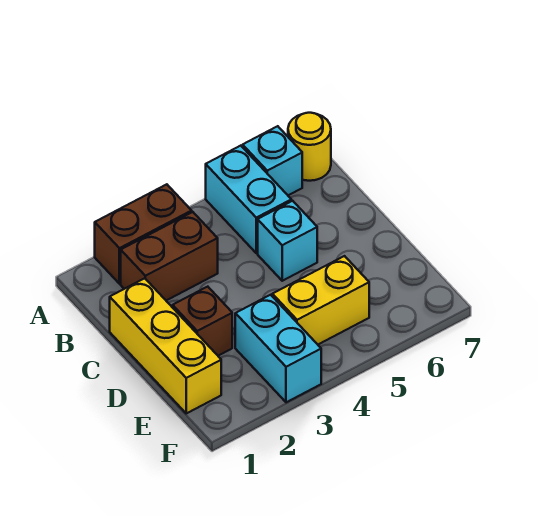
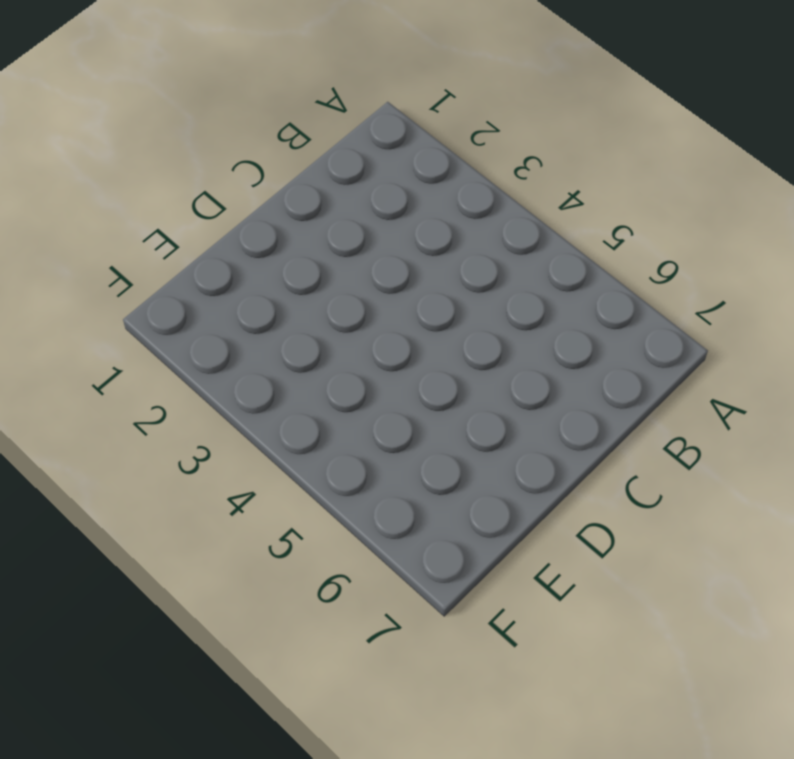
none -> brown 1x2 brick [95,184,192,284]
none -> cyan 1x2 brick [206,146,291,253]

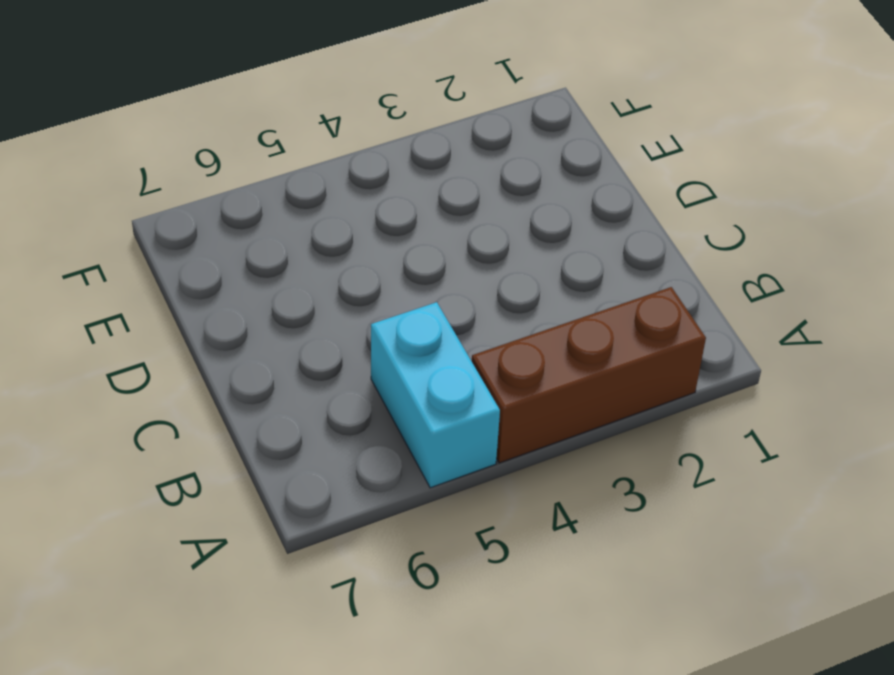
brown 1x3 brick [472,287,706,463] -> brown 1x2 brick [95,184,192,284]
none -> cyan 1x1 brick [243,126,302,195]
none -> yellow 1x1 round brick [288,113,331,181]

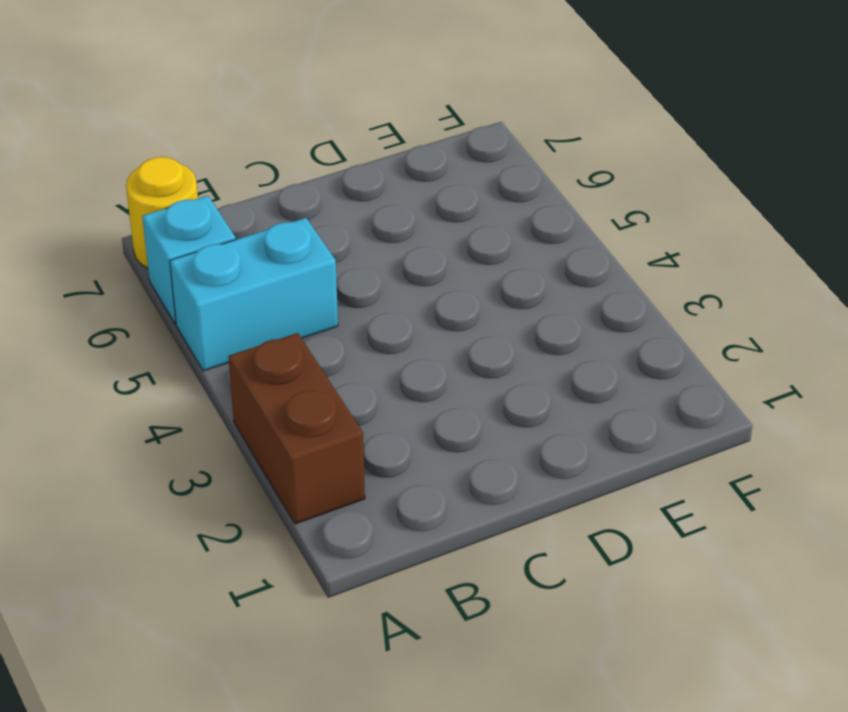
none -> brown 1x2 brick [121,212,218,301]
none -> yellow 1x3 brick [110,278,221,413]

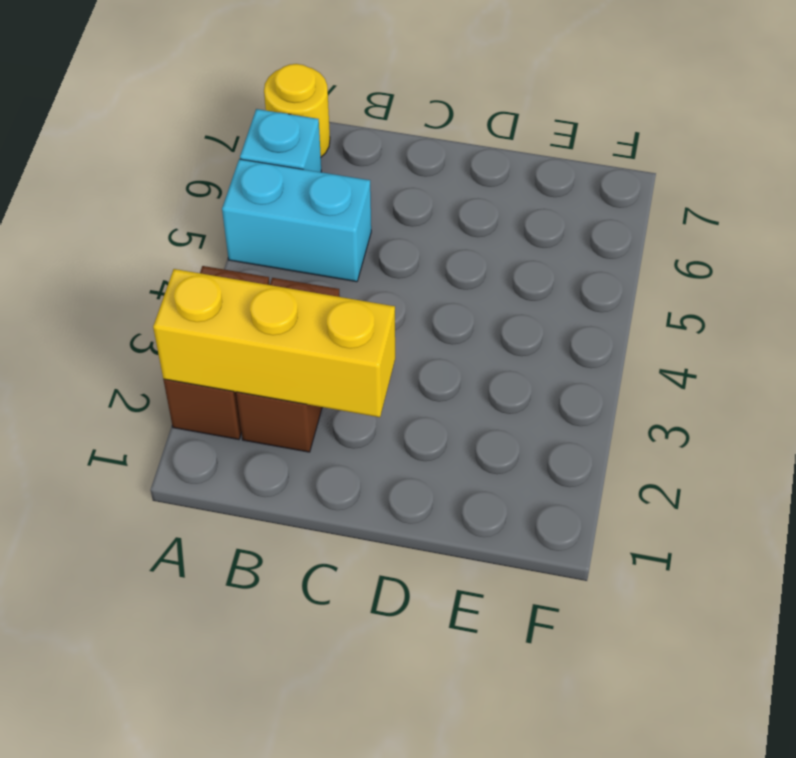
yellow 1x3 brick [153,269,395,417] -> yellow 1x3 brick moved to [110,278,221,413]
none -> cyan 1x1 brick [258,201,317,281]
none -> brown 1x1 brick [173,287,232,356]

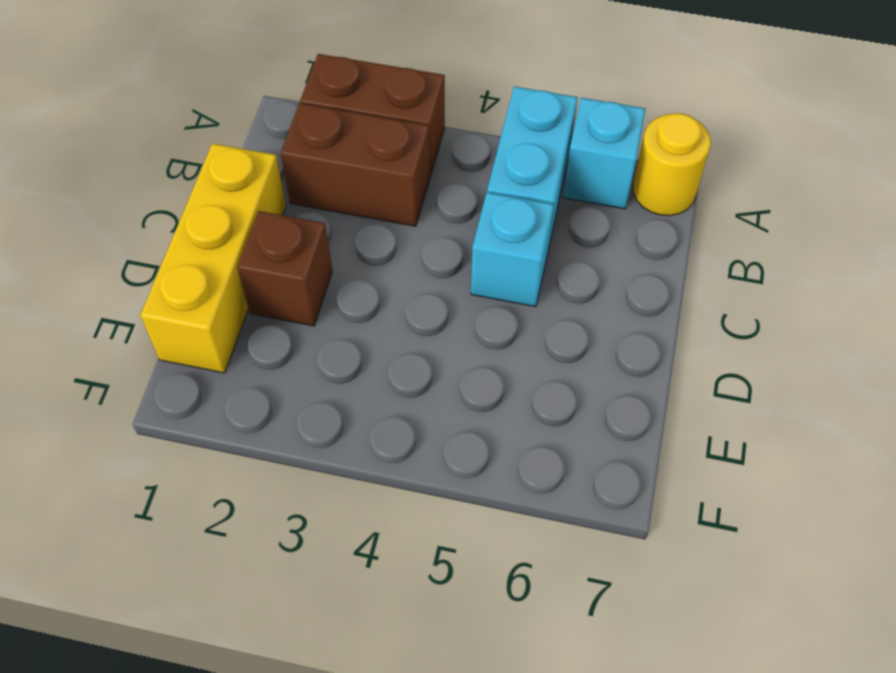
none -> cyan 1x2 brick [235,295,321,402]
none -> yellow 1x2 brick [272,256,369,344]

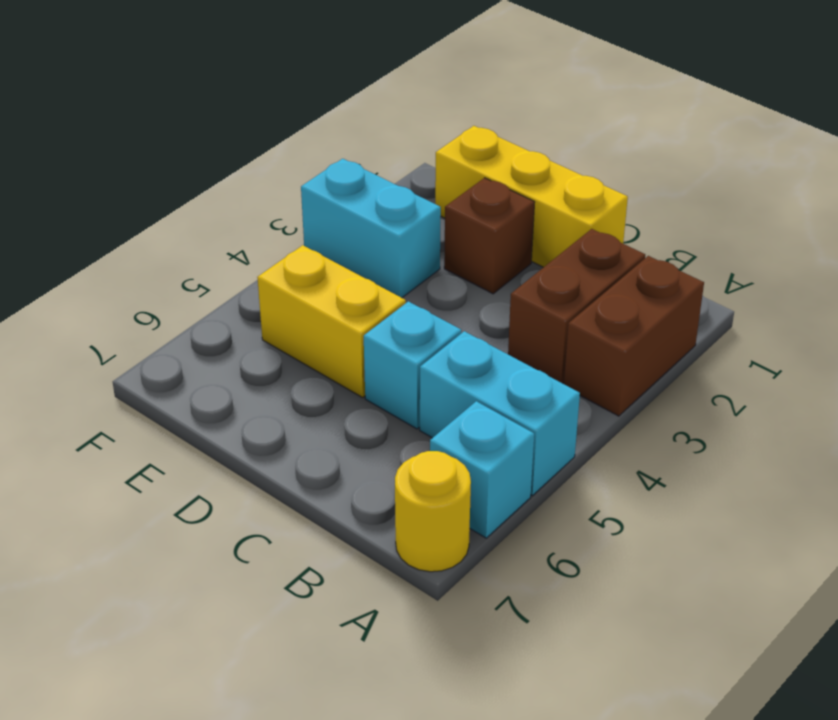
yellow 1x2 brick [257,245,406,397] -> yellow 1x2 brick turned to [272,256,369,344]

